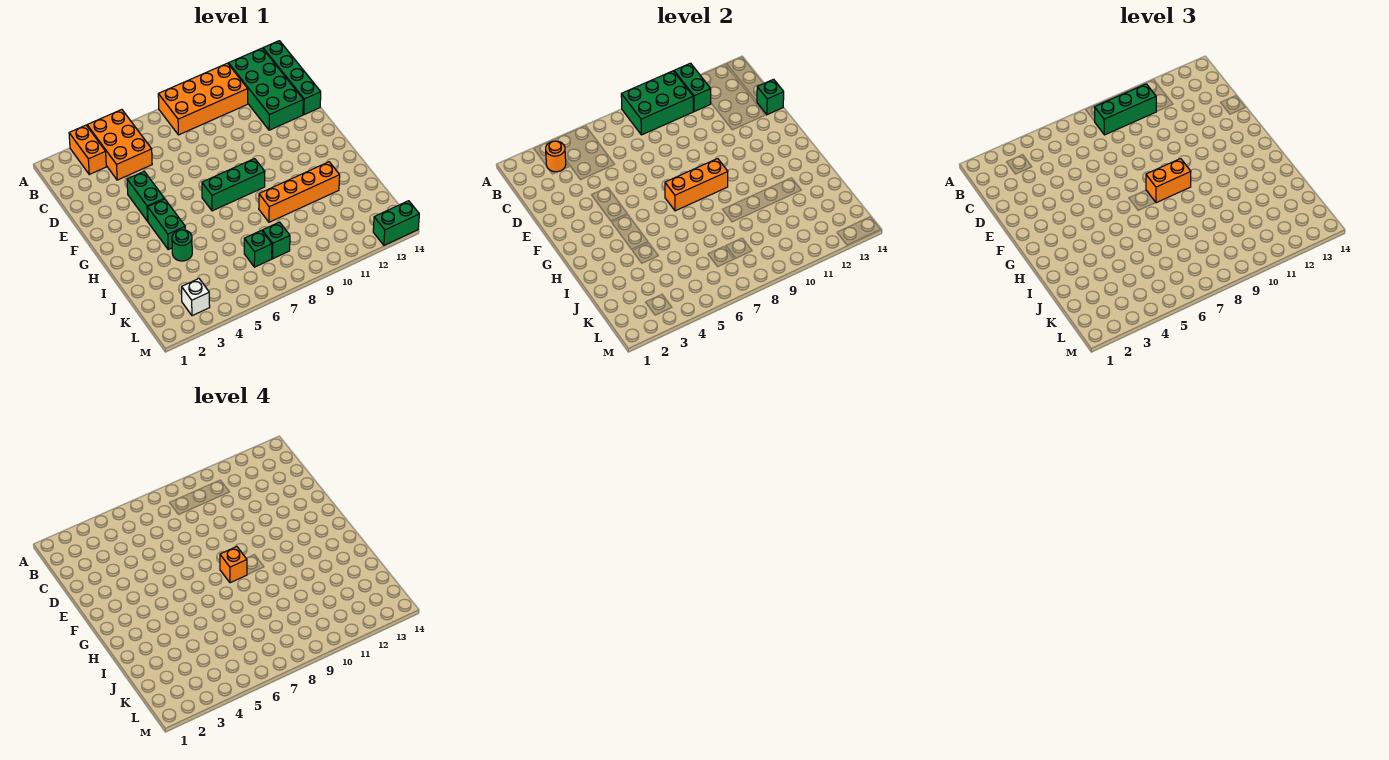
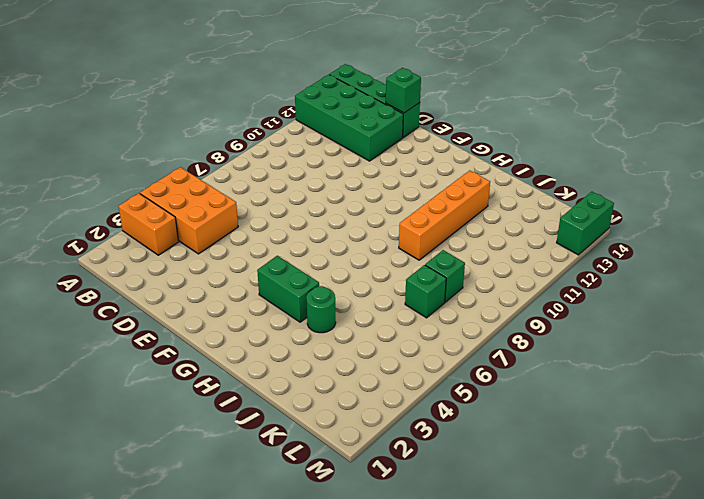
none -> orange 2x4 brick [158,63,248,135]
none -> green 1x2 brick [127,171,164,221]
none -> green 1x3 brick [202,159,265,211]

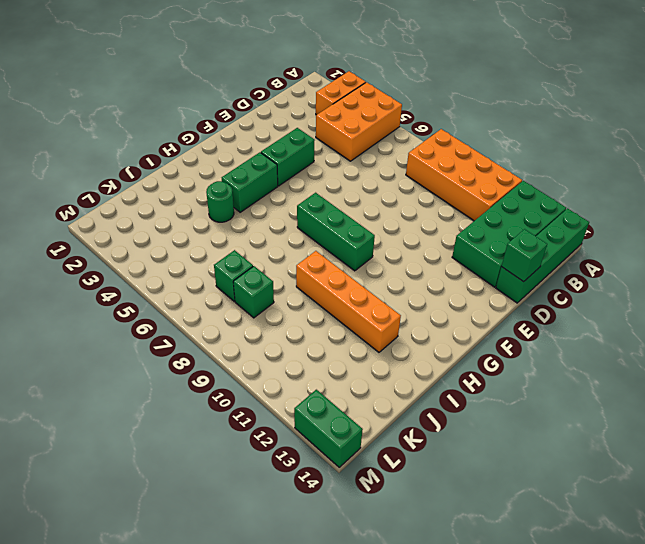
none -> white 1x1 brick [182,279,210,316]
none -> green 2x3 brick [621,71,694,135]
none -> green 1x2 brick [674,63,711,112]

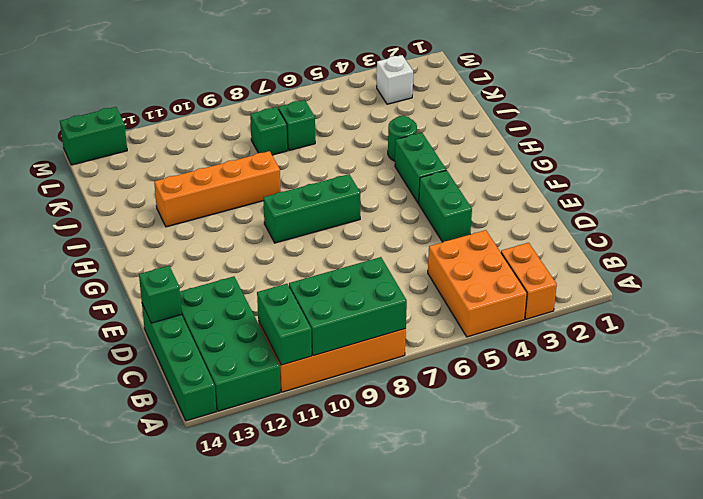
none -> orange 1x1 round brick [546,141,566,172]
none -> orange 1x3 brick [665,159,728,211]
none -> green 1x3 brick [1094,84,1156,135]

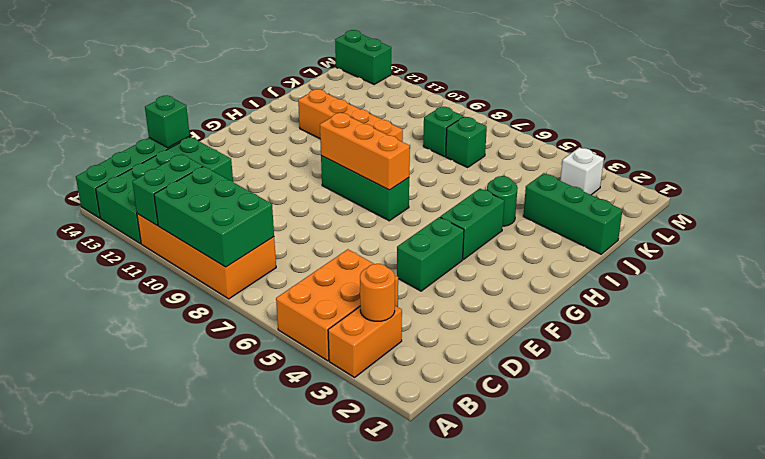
green 1x3 brick [523,173,623,254] -> green 1x3 brick moved to [1094,84,1156,135]
none -> orange 1x2 brick [1146,159,1191,203]
none -> orange 1x1 brick [220,547,247,583]

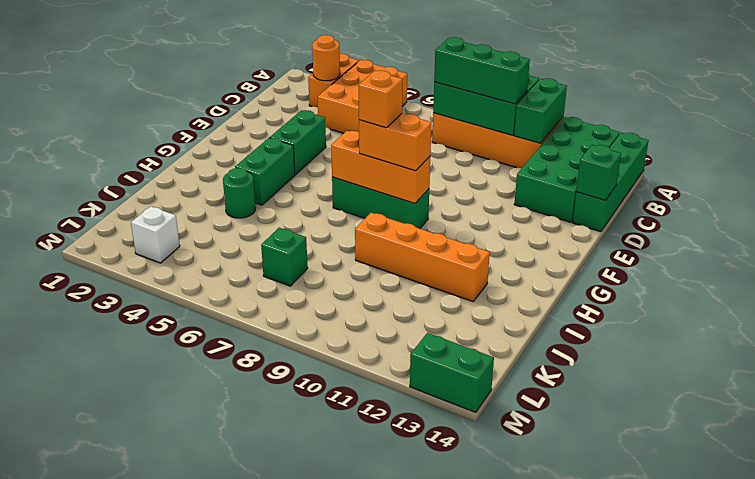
none -> green 1x1 brick [262,222,290,259]

